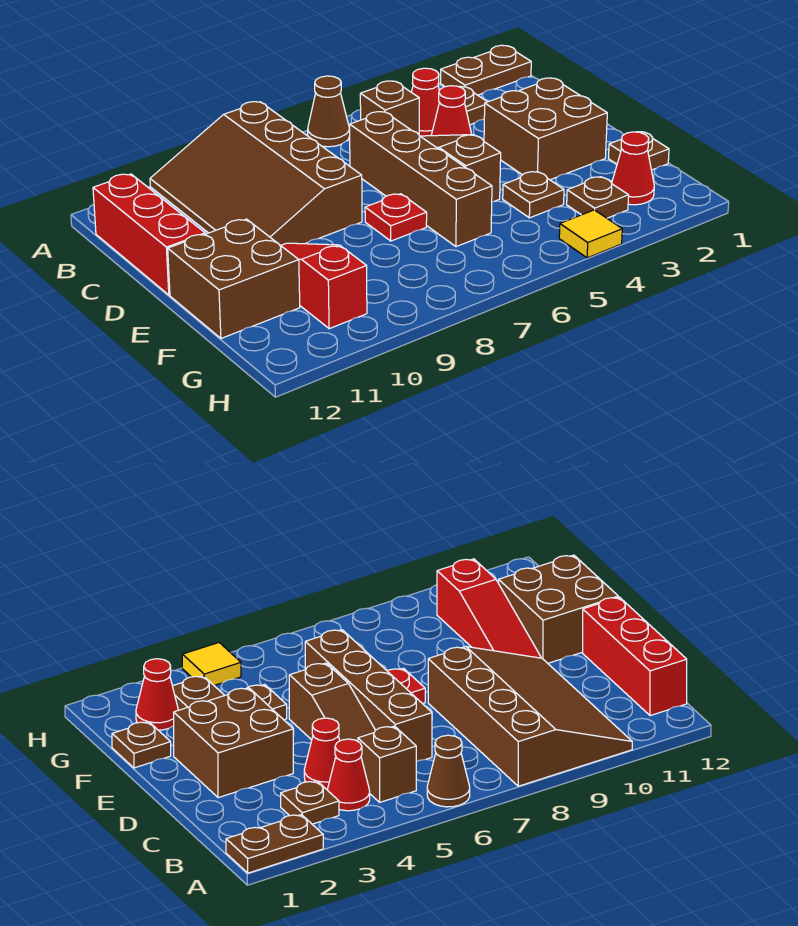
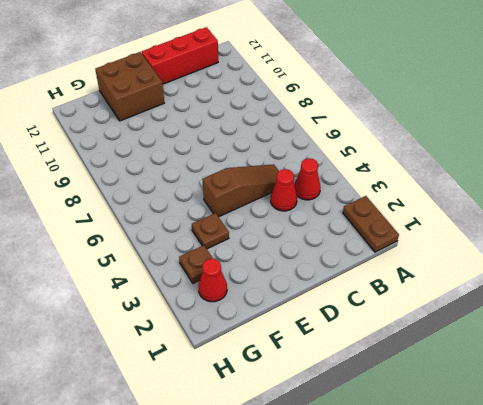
none -> brown 1x1 cone [308,76,350,147]
none -> brown 3x4 slope [150,102,362,245]
none -> brown 1x1 plate [459,86,487,125]

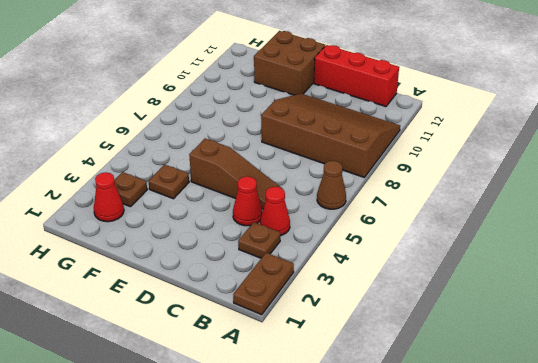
none -> brown 1x1 brick [360,81,419,134]
none -> brown 1x4 brick [350,112,492,247]
none -> brown 2x2 brick [484,78,607,180]

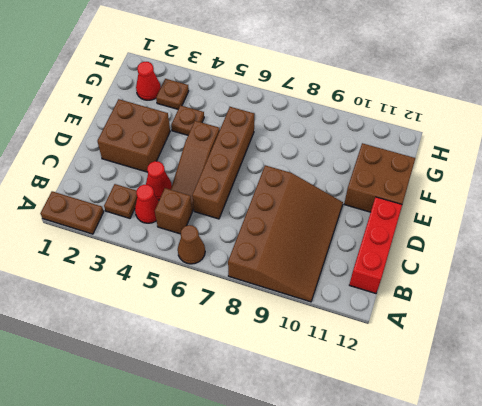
none -> red 1x1 plate [365,194,427,241]
none -> red 1x3 slope [281,243,367,329]
none -> brown 1x1 plate [608,132,669,170]

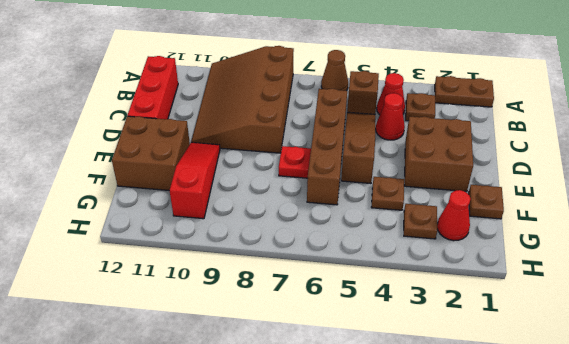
none -> yellow 1x1 tile [559,210,622,258]

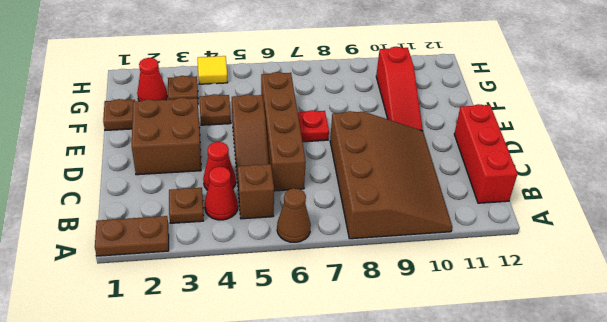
none -> brown 2x2 brick [168,219,300,338]

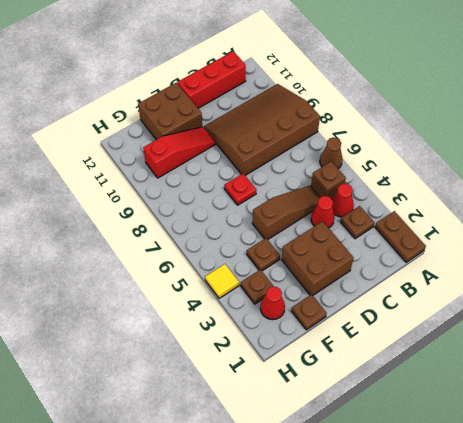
none -> brown 1x4 brick [350,112,492,247]

